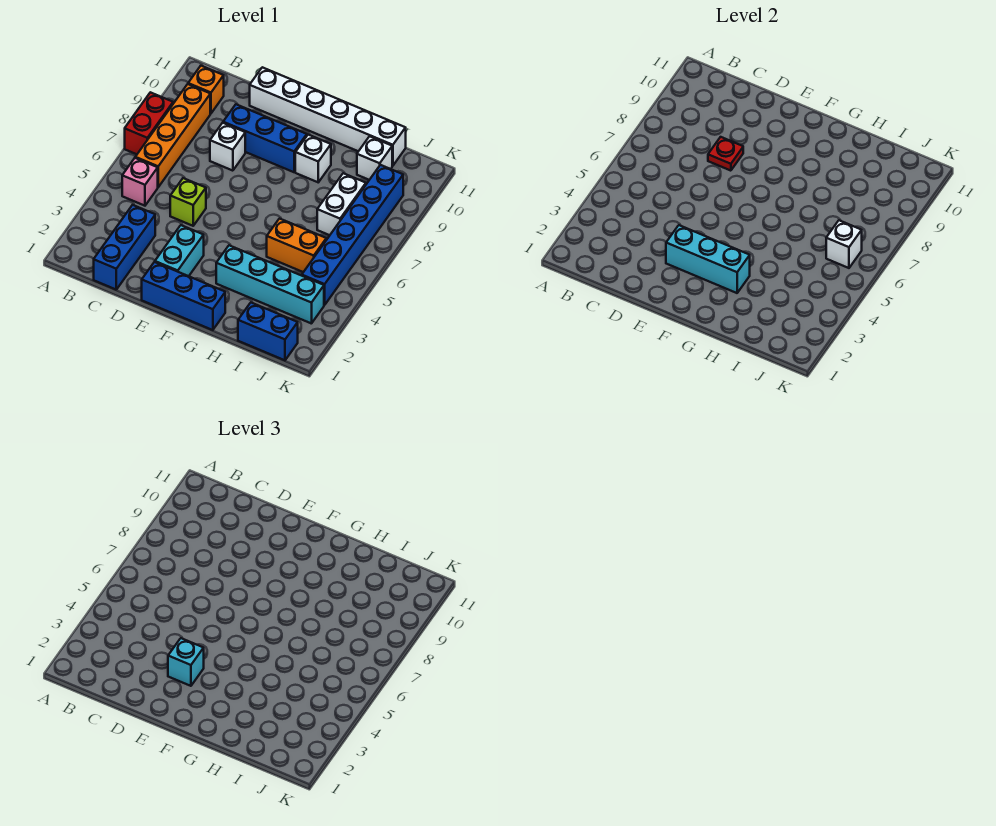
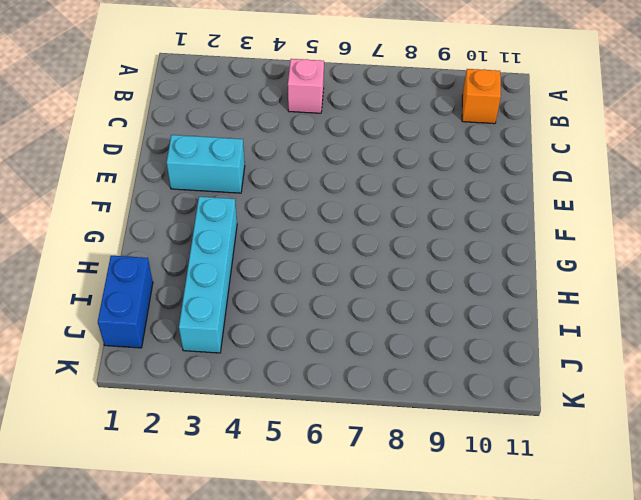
none -> red 1x2 brick [125,92,173,154]
none -> orange 1x4 brick [135,84,210,187]
none -> blue 1x3 brick [94,205,155,289]

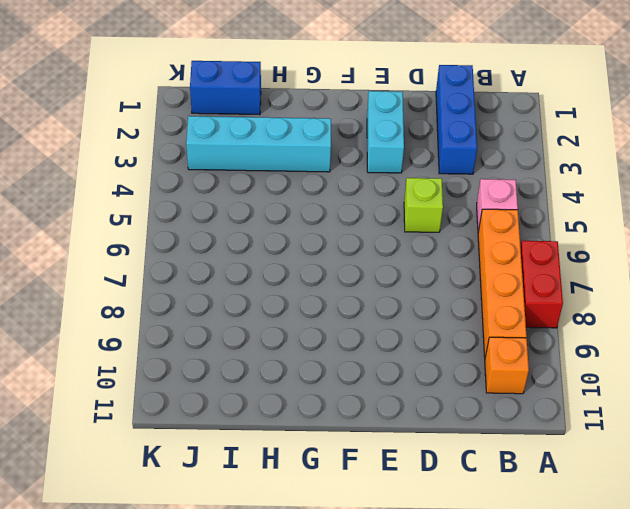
none -> white 1x1 brick [210,123,245,171]
none -> blue 1x3 brick [223,104,307,172]
none -> white 1x6 brick [250,67,406,166]

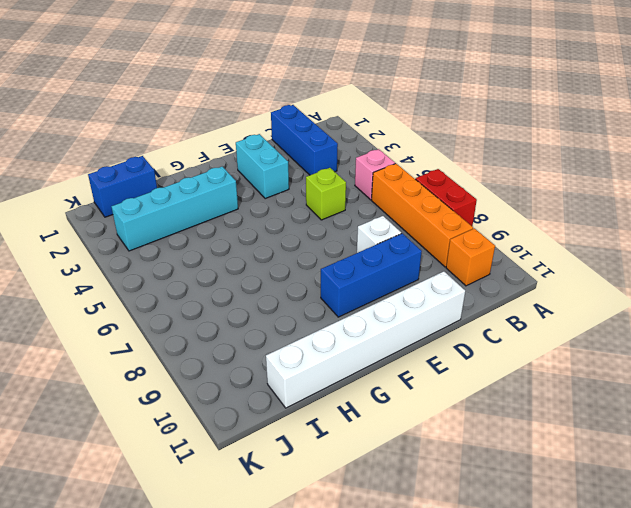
none -> blue 1x3 brick [142,262,225,330]
none -> white 1x1 brick [295,135,331,182]
none -> orange 1x2 brick [267,219,326,272]

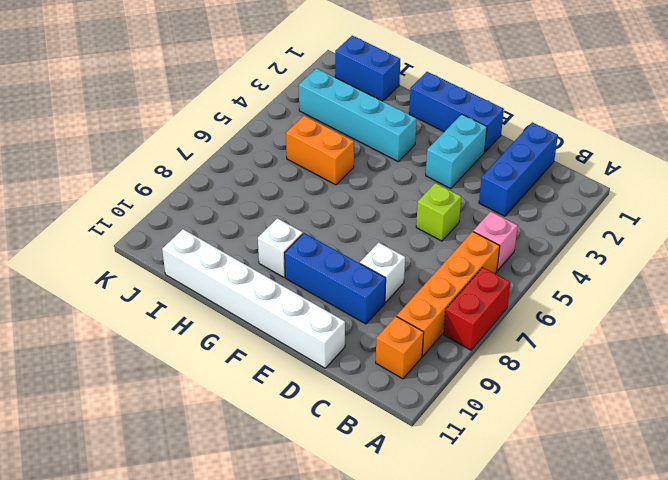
none -> white 1x2 brick [317,173,366,235]
none -> white 1x1 brick [357,136,392,180]
none -> blue 1x6 brick [302,165,403,305]

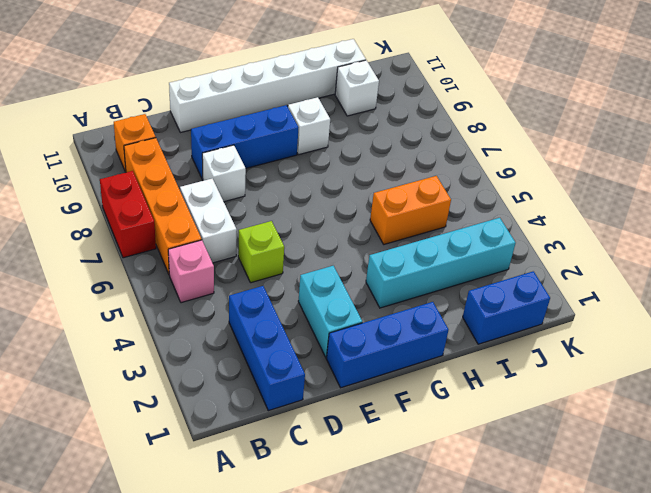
white 1x2 brick [180,179,237,263] -> white 1x2 brick moved to [317,173,366,235]
none -> blue 1x6 brick [302,165,403,305]
none -> red 1x1 plate [708,137,743,171]
none -> cyan 1x3 brick [666,225,750,293]

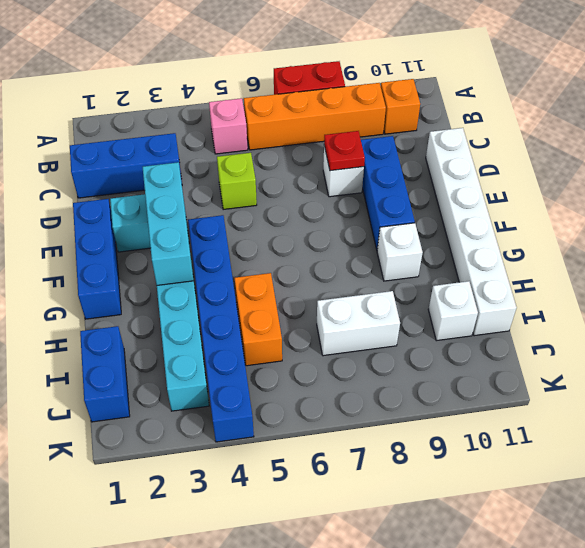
blue 1x6 brick [188,215,254,442] -> blue 1x6 brick turned to [302,165,403,305]
none -> white 1x1 brick [826,220,862,268]
none -> cyan 1x1 brick [168,638,204,686]

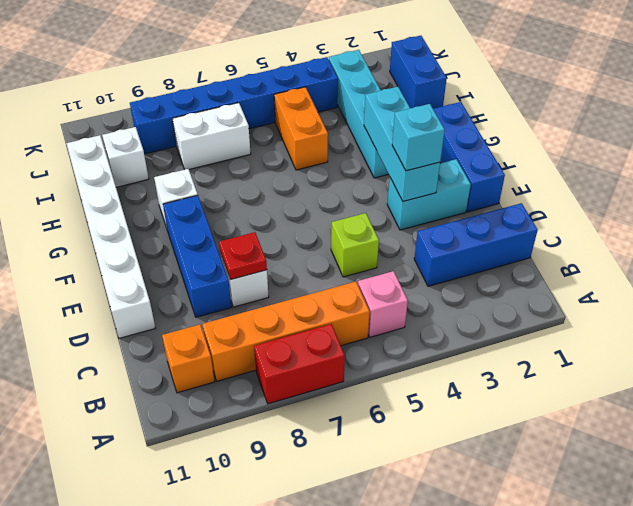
none -> white 1x1 brick [826,220,862,268]

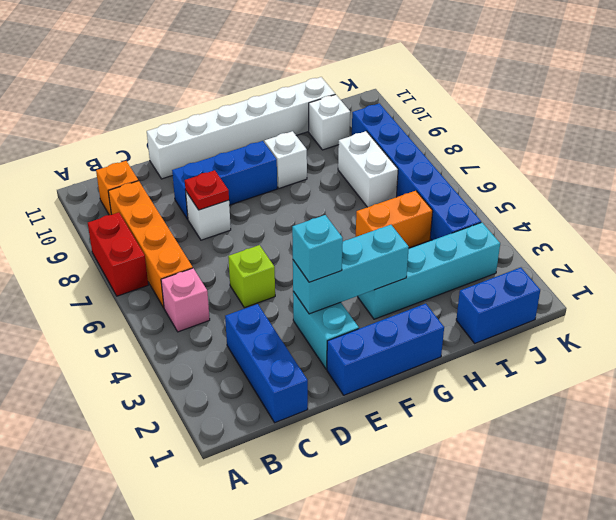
none -> white 1x1 brick [826,220,862,268]

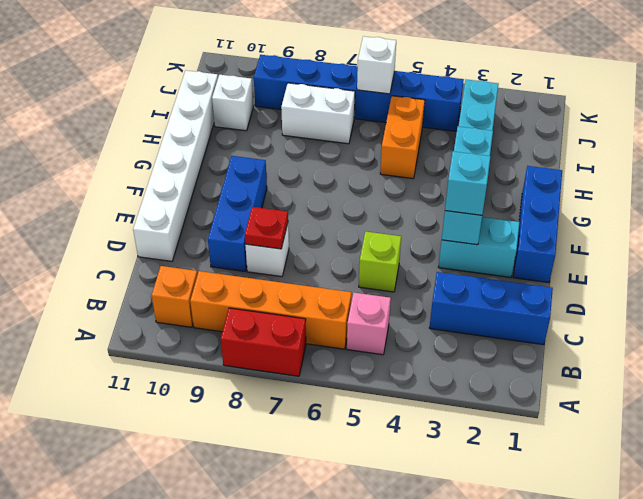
none -> white 1x1 brick [295,135,331,182]
none -> blue 1x2 brick [238,303,298,360]

